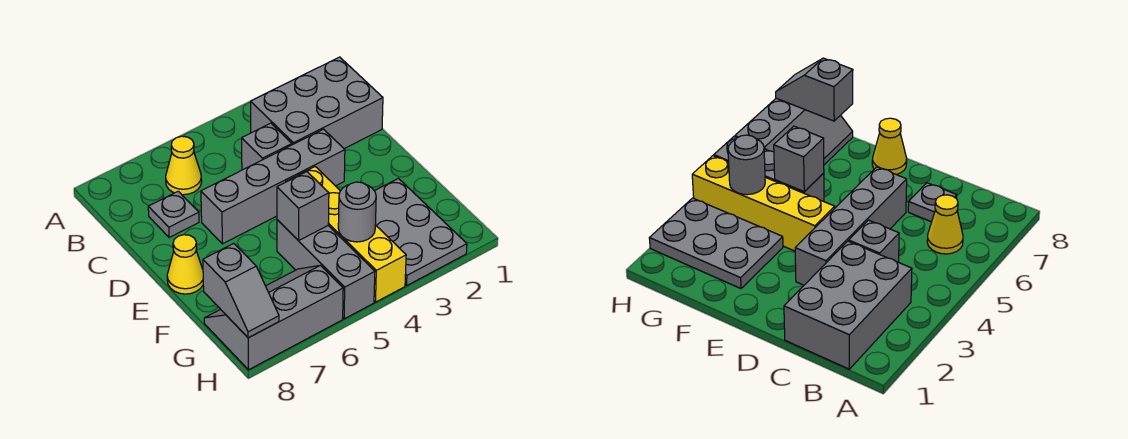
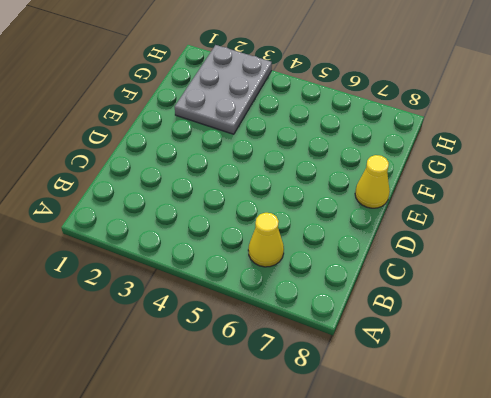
none -> grey 2x3 brick [251,57,383,149]
none -> grey 1x1 brick [242,123,292,170]
none -> grey 1x1 plate [148,191,199,237]

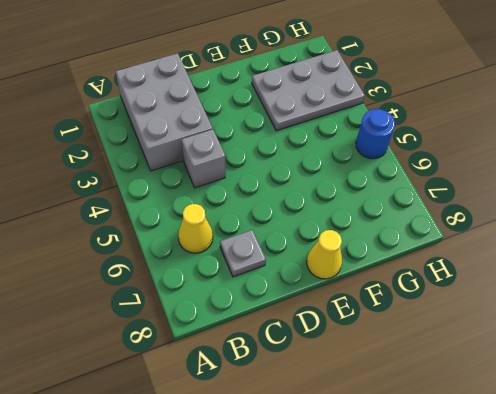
blue 1x1 round brick [356,109,395,159] -> grey 1x3 brick [277,220,375,319]
none -> grey 1x4 brick [201,129,345,244]
none -> yellow 1x4 brick [286,167,406,302]
none -> grey 2x3 slope [204,265,343,370]

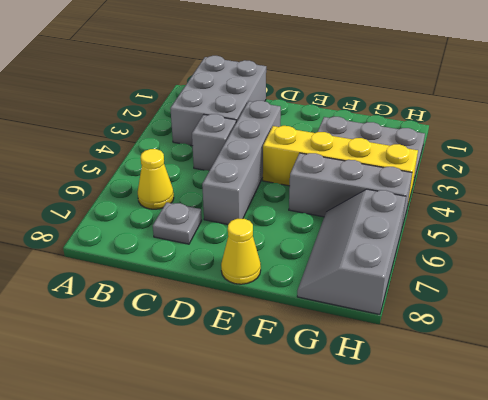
none -> grey 1x1 brick [277,172,329,241]
none -> grey 1x1 round brick [338,182,376,242]
none -> grey 1x2 slope [203,244,279,338]

